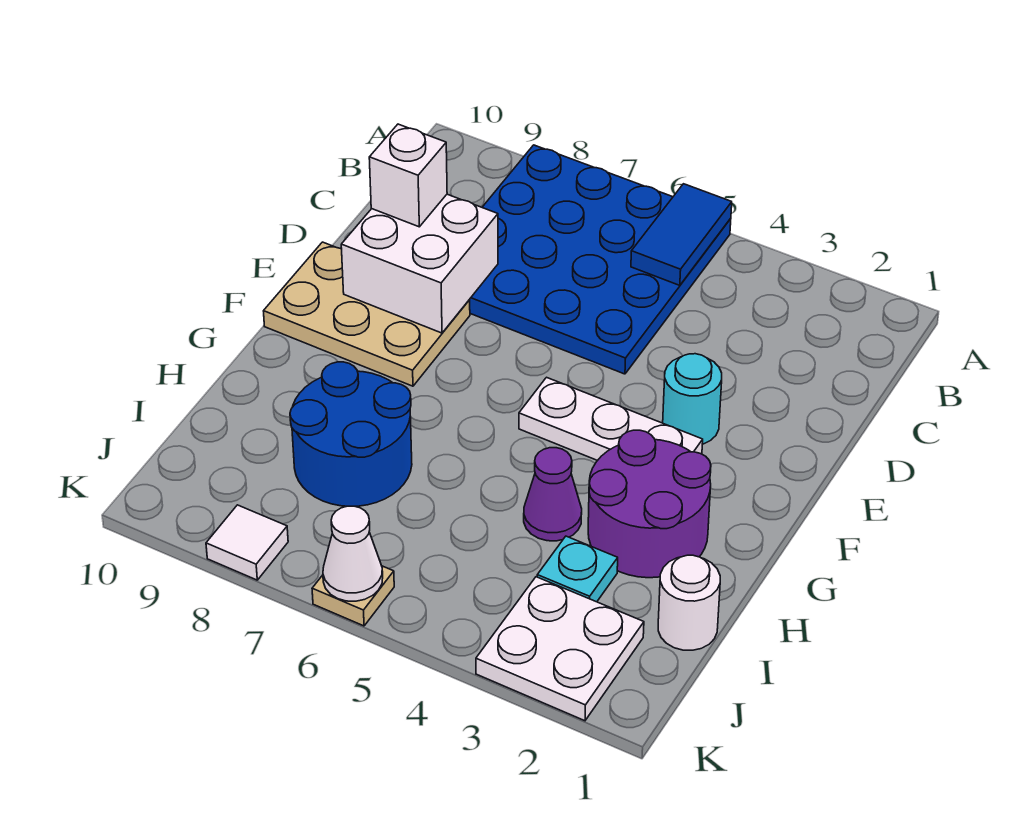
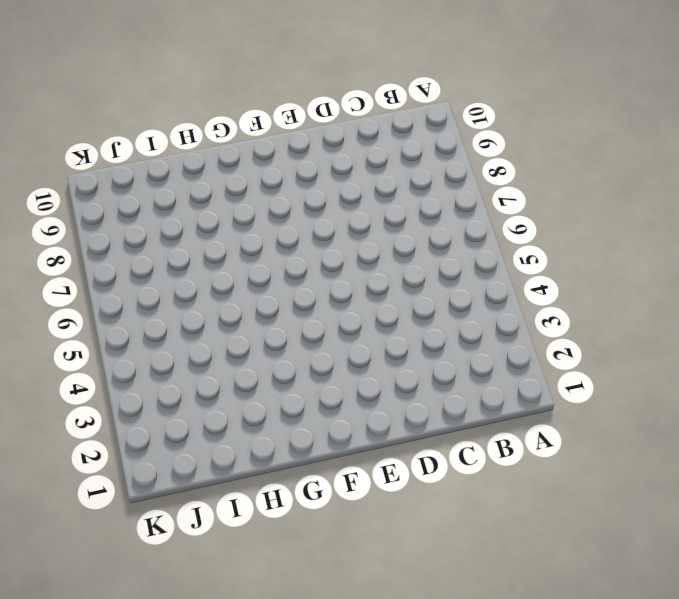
none -> blue 4x4 plate [469,145,731,374]
none -> cyan 1x1 round brick [663,354,722,444]
none -> tan 2x3 plate [264,242,470,386]

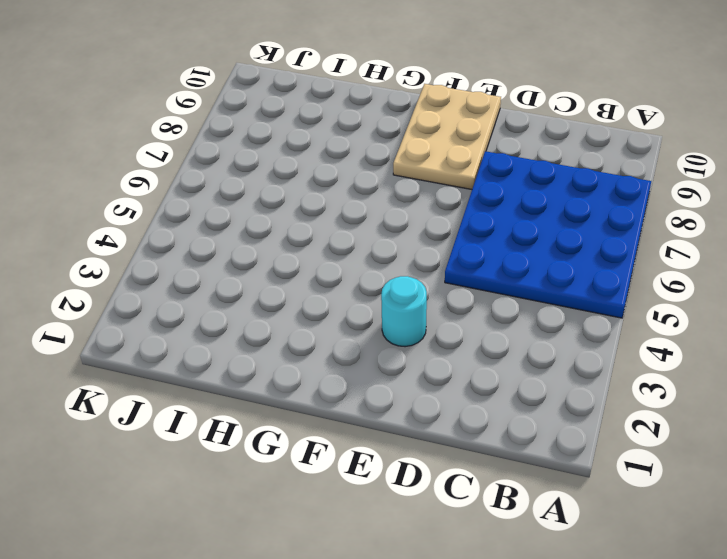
none -> white 1x3 plate [519,377,703,461]
none -> purple 2x2 round brick [588,430,711,578]
none -> purple 1x1 cone [524,448,582,541]

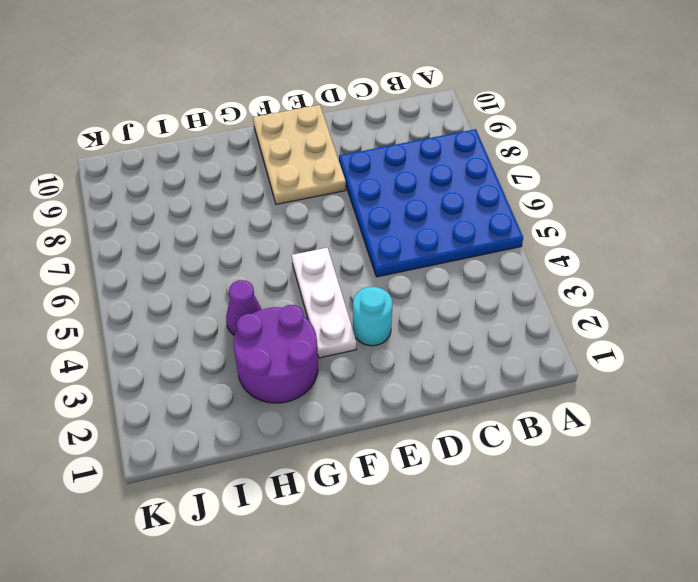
none -> blue 2x2 round brick [290,362,412,506]
none -> white 1x1 round brick [658,555,720,650]
none -> cyan 1x1 plate [537,536,618,602]

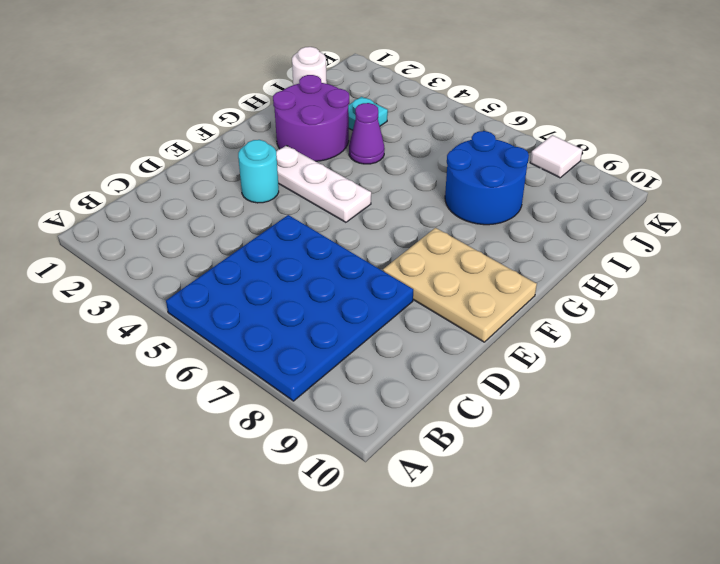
none -> white 2x2 plate [476,577,644,721]
none -> tan 1x1 plate [312,566,394,626]
none -> blue 1x2 tile [631,184,732,285]

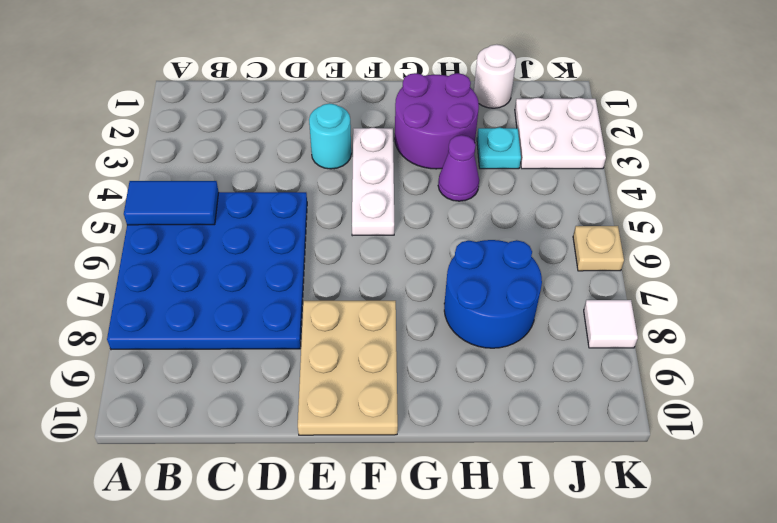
none -> white 2x2 brick [341,194,498,333]
none -> white 1x1 cone [323,506,383,601]
none -> white 1x1 brick [369,124,447,227]

